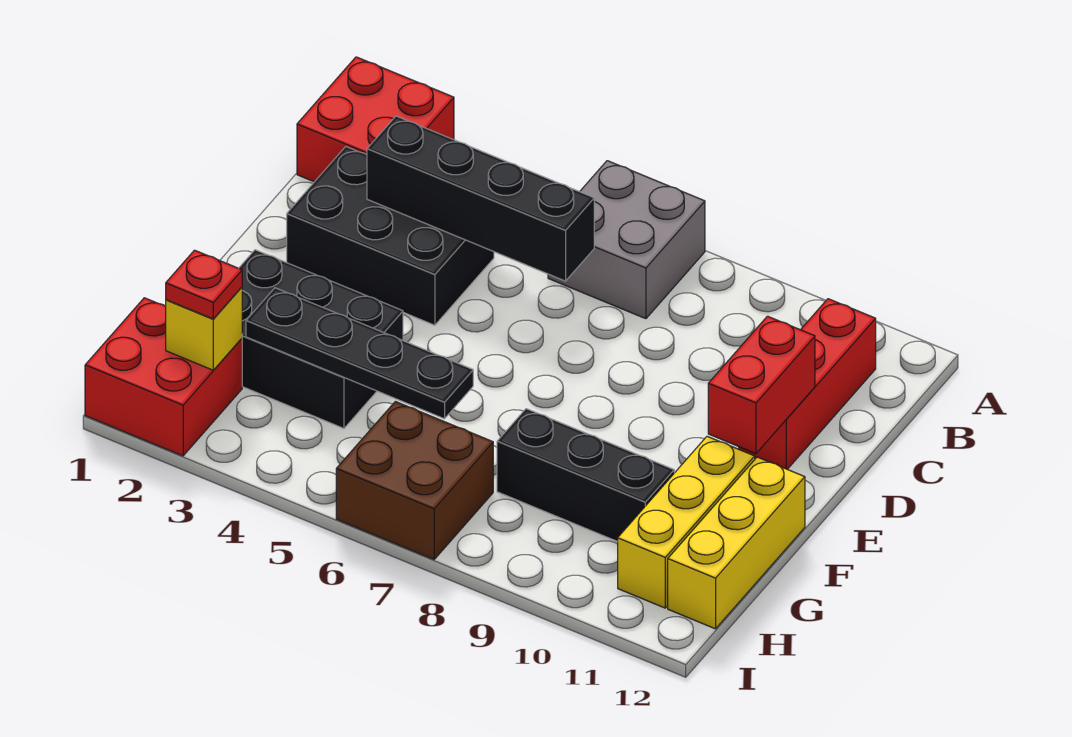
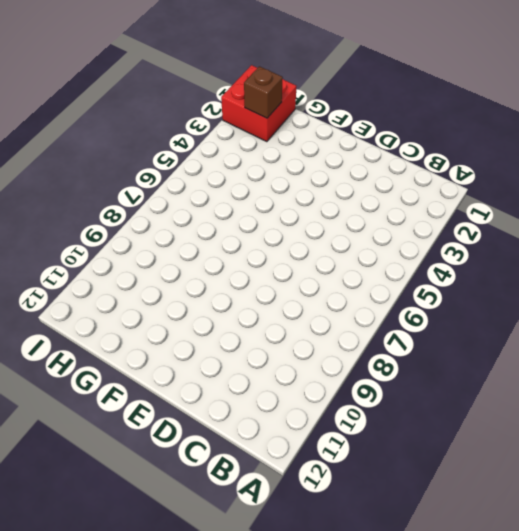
brown 1x1 brick [244,66,283,118] -> yellow 1x1 brick [166,287,242,370]
none -> red 2x2 brick [297,57,454,182]
none -> grey 2x2 brick [548,161,705,319]
none -> red 1x3 brick [739,299,876,469]

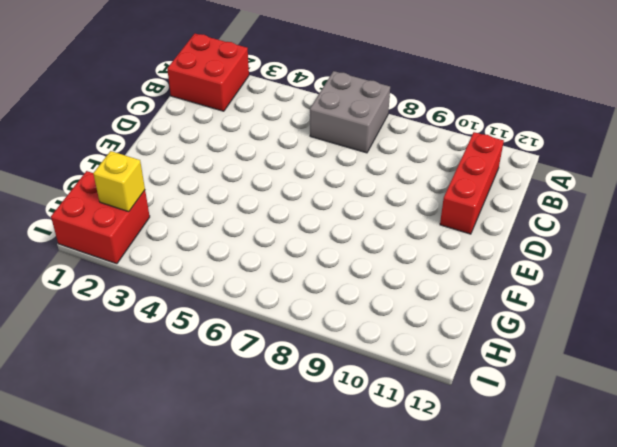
none -> black 2x3 brick [287,147,494,325]
none -> black 2x3 brick [239,250,403,428]
none -> yellow 1x3 brick [618,436,755,608]

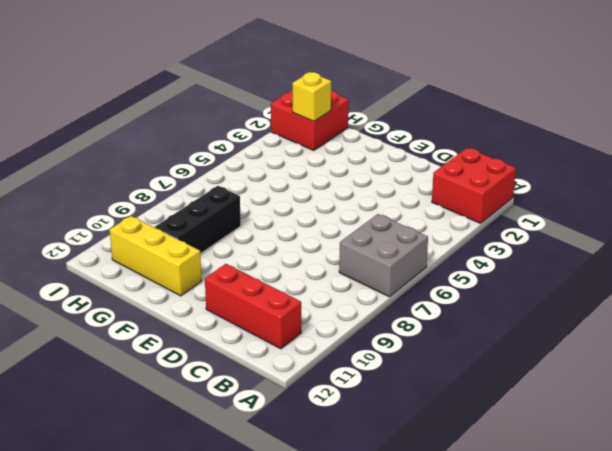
none -> black 2x3 brick [287,147,494,325]
none -> black 2x3 brick [239,250,403,428]
none -> yellow 1x3 brick [668,457,805,629]

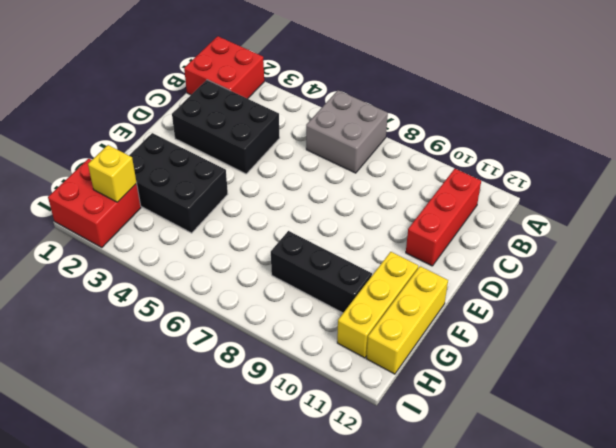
none -> brown 2x2 brick [336,402,493,559]
none -> black 1x4 brick [367,116,594,281]
none -> red 1x2 brick [708,316,815,454]

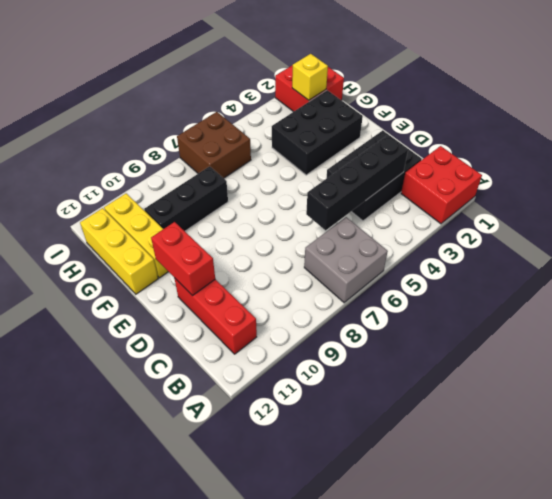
none -> black 1x4 plate [246,288,473,419]
none -> red 1x1 plate [166,250,242,319]

